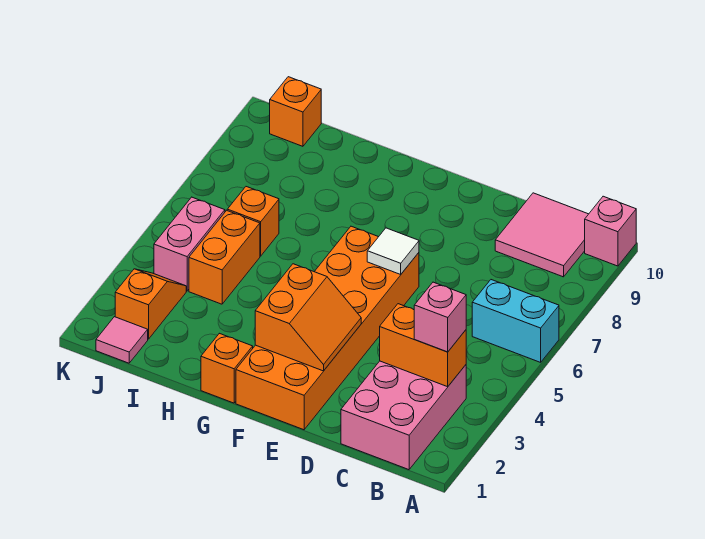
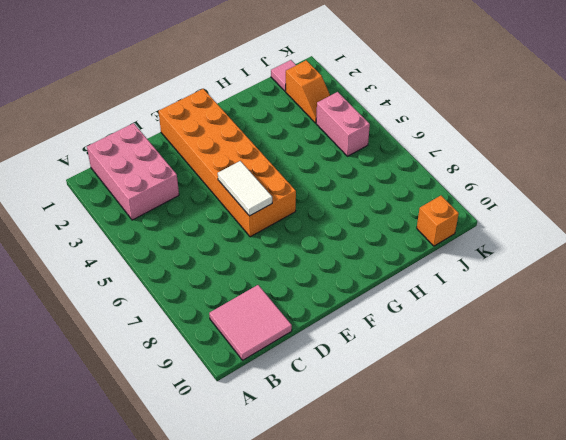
white 1x2 tile [218,161,272,216] -> white 1x1 tile [367,228,419,274]
none -> cyan 1x2 brick [472,280,559,362]
none -> pink 1x1 brick [585,196,636,266]
none -> orange 1x1 brick [201,333,253,403]

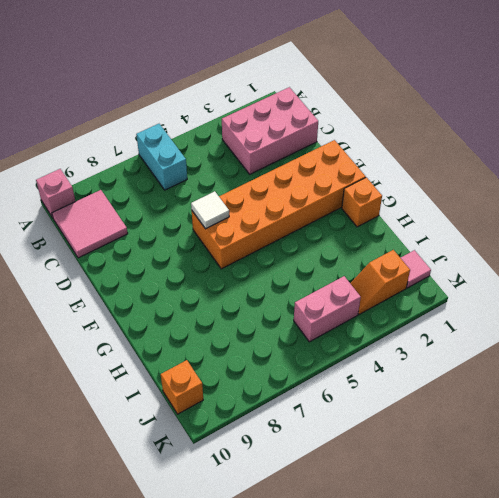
none -> orange 1x2 brick [189,210,260,304]
none -> orange 1x1 brick [227,187,279,256]
none -> orange 1x2 brick [380,304,466,387]

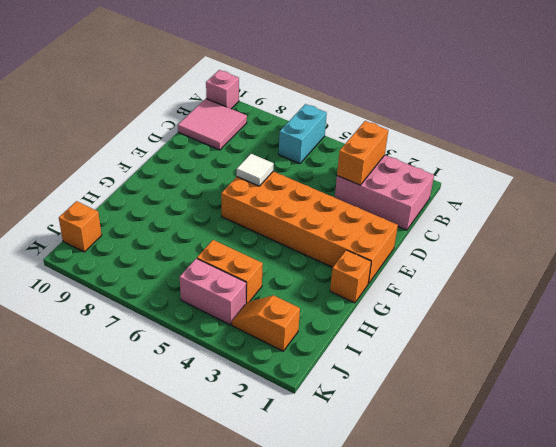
none -> orange 1x1 brick [227,187,279,256]
none -> pink 1x1 tile [96,317,148,363]
none -> orange 2x2 slope [255,264,361,371]

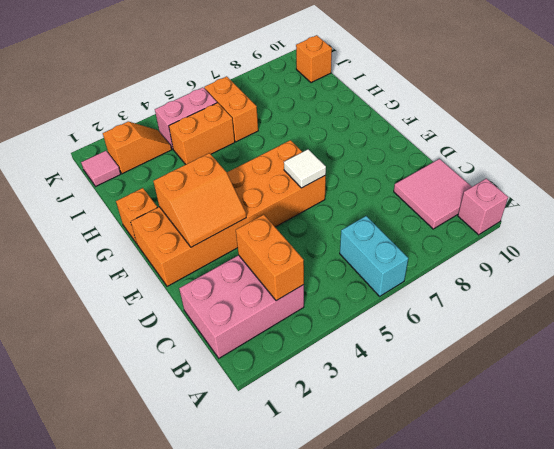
orange 1x2 brick [204,76,258,142] -> orange 1x1 brick [227,187,279,256]
none -> pink 1x1 brick [414,282,466,352]

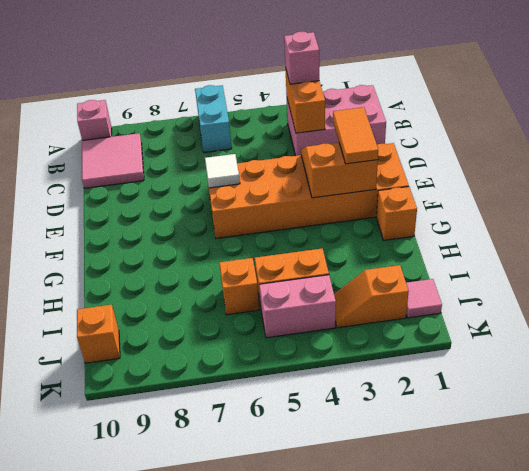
orange 1x2 tile [333,107,378,164] -> none

